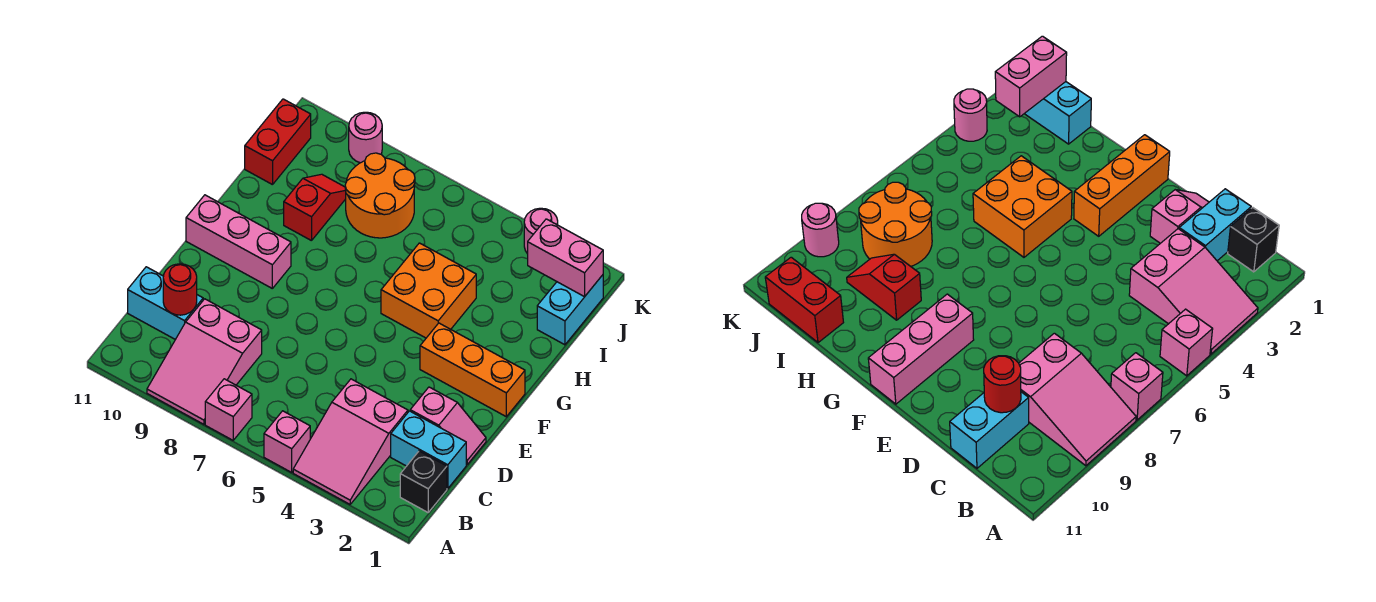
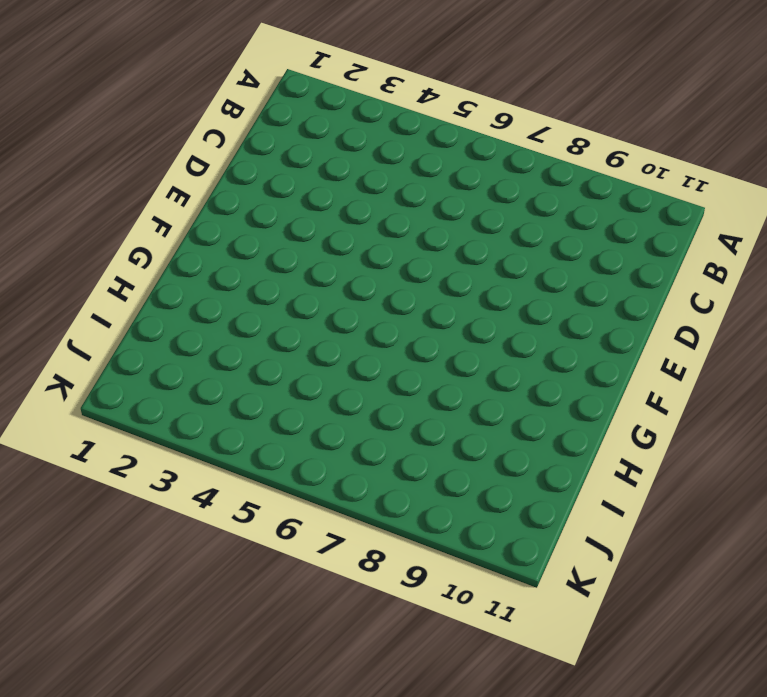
none -> pink 2x3 slope [293,379,408,504]
none -> pink 1x1 brick [264,411,310,472]
none -> pink 1x1 brick [205,379,252,440]

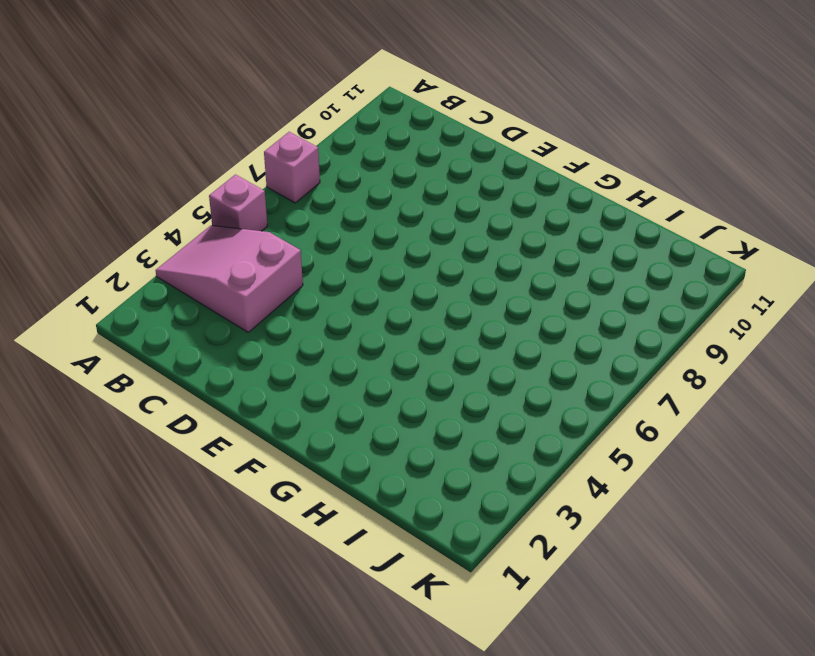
none -> pink 2x3 slope [147,299,262,424]
none -> black 1x1 brick [400,451,447,512]
none -> cyan 1x2 brick [391,411,466,489]

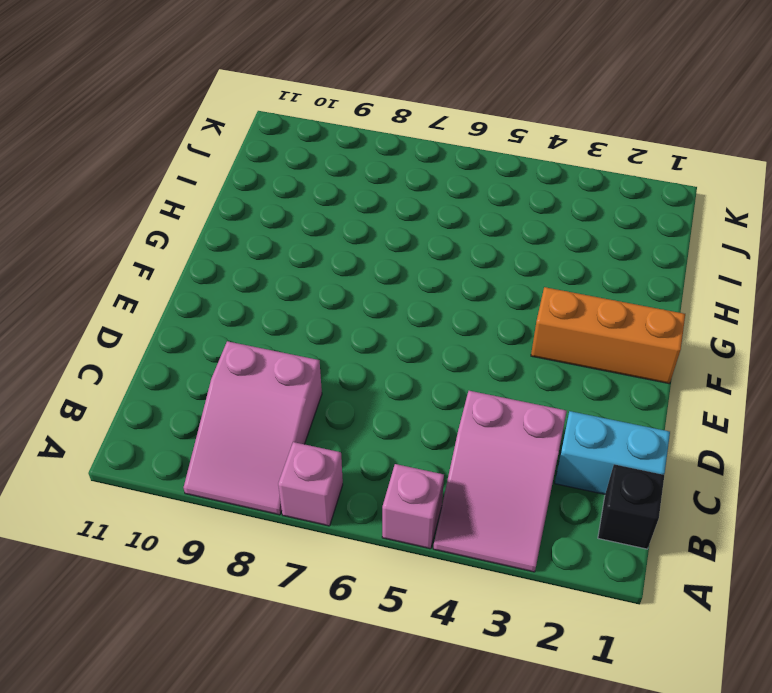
none -> cyan 1x2 brick [128,267,203,339]
none -> pink 1x2 slope [410,387,486,464]
none -> pink 1x3 brick [186,195,291,288]

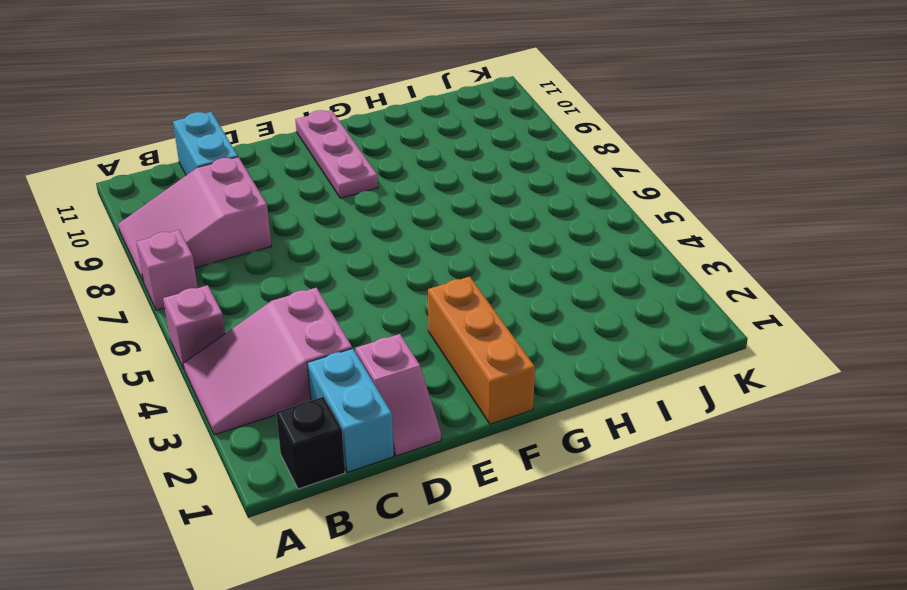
pink 1x3 plate [295,110,378,198] -> pink 1x3 brick [186,195,291,288]
none -> orange 2x2 brick [381,243,476,338]
none -> red 1x2 slope [284,174,346,241]
none -> cyan 1x2 brick [537,275,603,345]

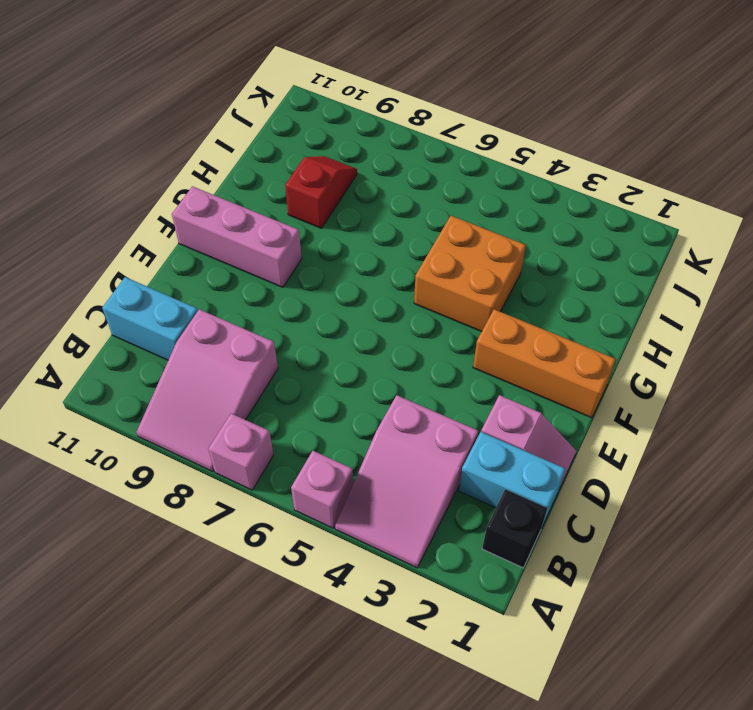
none -> cyan 1x2 brick [537,275,603,345]
none -> orange 2x2 round brick [345,153,415,238]
none -> red 1x2 brick [245,99,311,185]

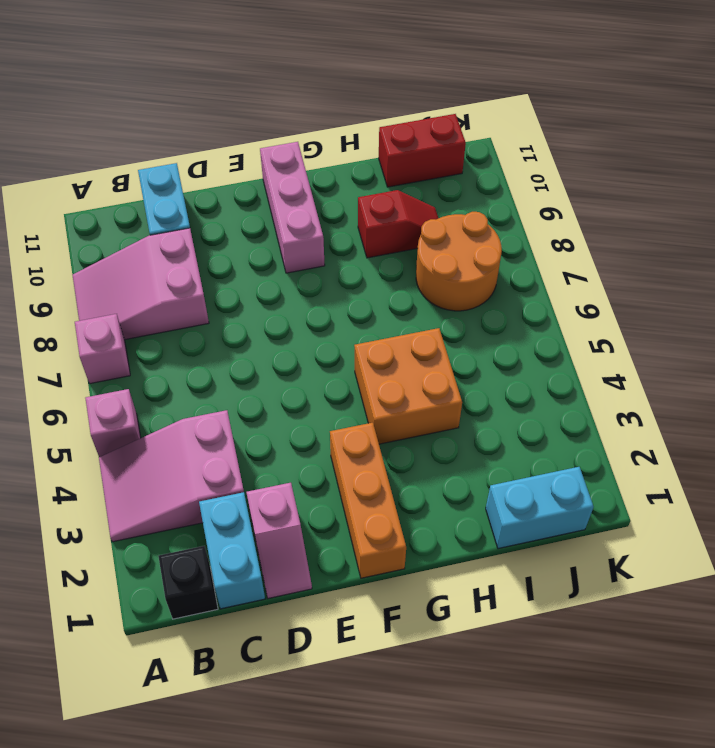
none -> pink 1x1 round brick [524,208,558,254]
none -> pink 1x1 round brick [349,112,382,163]
none -> red 1x1 round brick [163,264,197,315]

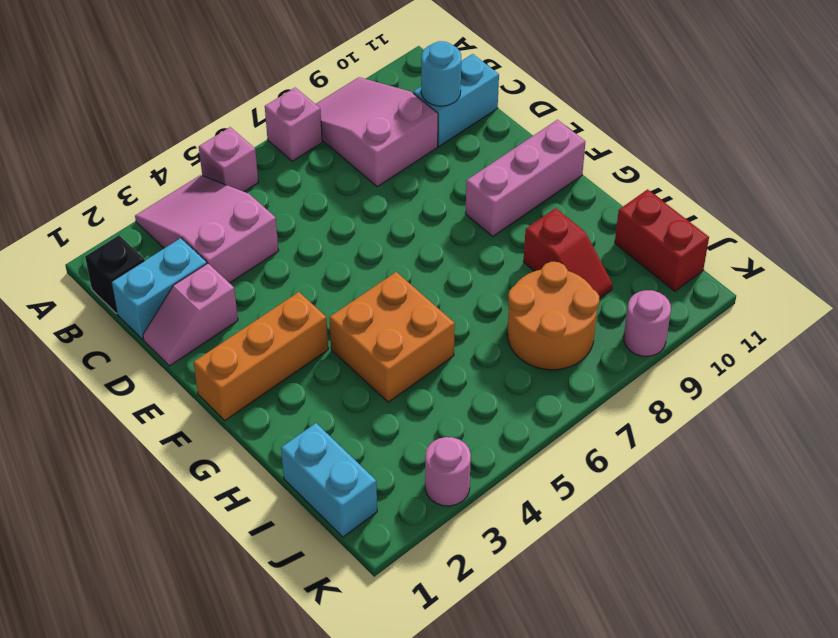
cyan 1x1 round brick [421,41,461,106] -> red 1x1 round brick [163,264,197,315]
none -> pink 1x2 brick [528,219,603,297]

